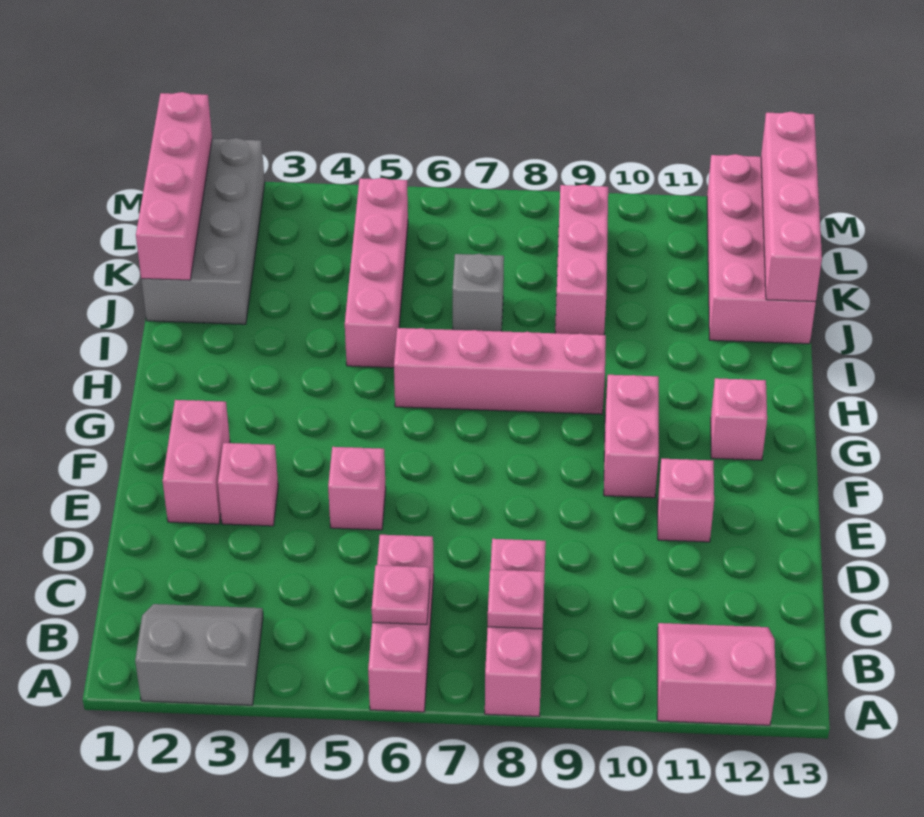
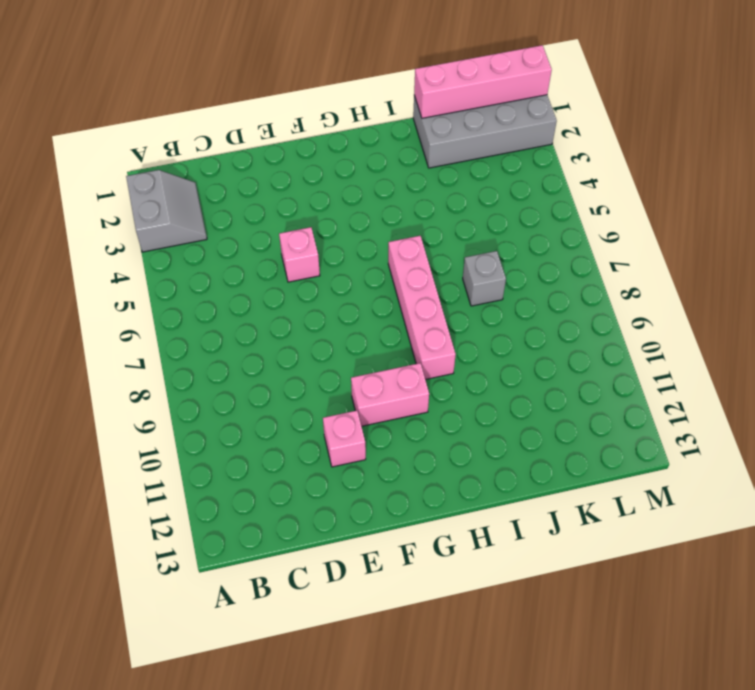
none -> pink 1x3 brick [368,535,434,712]
none -> pink 1x3 brick [485,539,546,716]
none -> pink 2x2 slope [657,623,776,725]

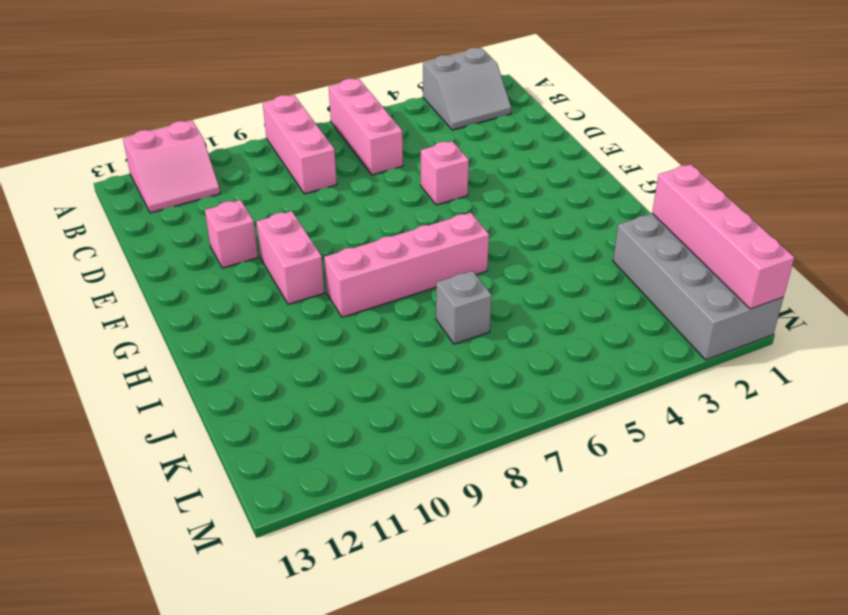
none -> pink 1x2 brick [163,400,230,524]
none -> pink 1x1 brick [218,443,278,526]
none -> pink 1x1 brick [711,378,767,460]

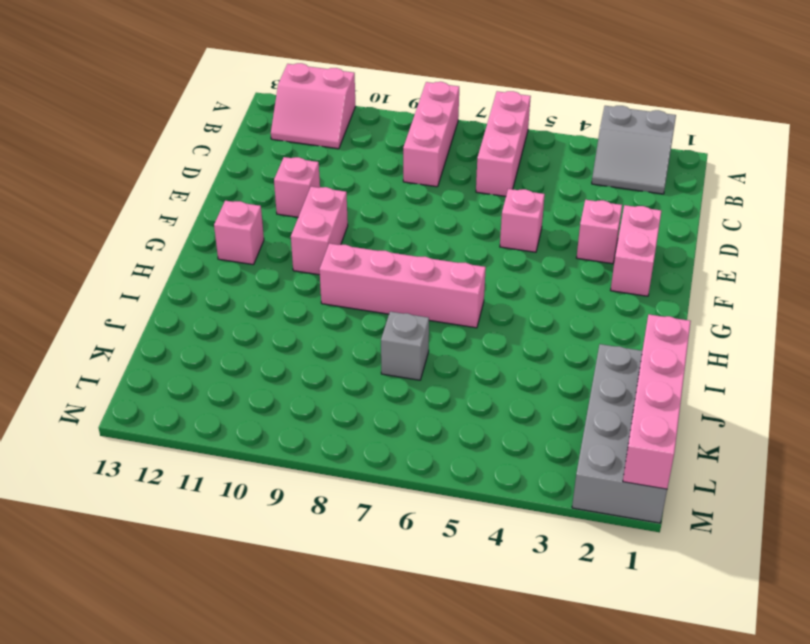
none -> pink 1x4 brick [345,178,408,368]
none -> pink 1x3 brick [555,184,608,335]
none -> pink 2x4 brick [707,154,816,344]

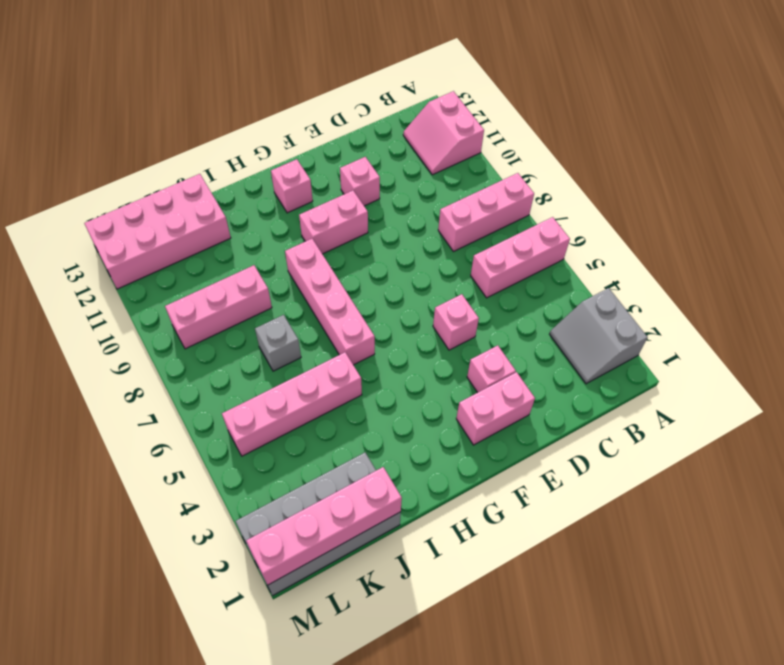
none -> pink 1x1 plate [372,565,430,625]
none -> pink 1x1 plate [488,570,545,629]
none -> pink 1x4 brick [761,112,822,301]

